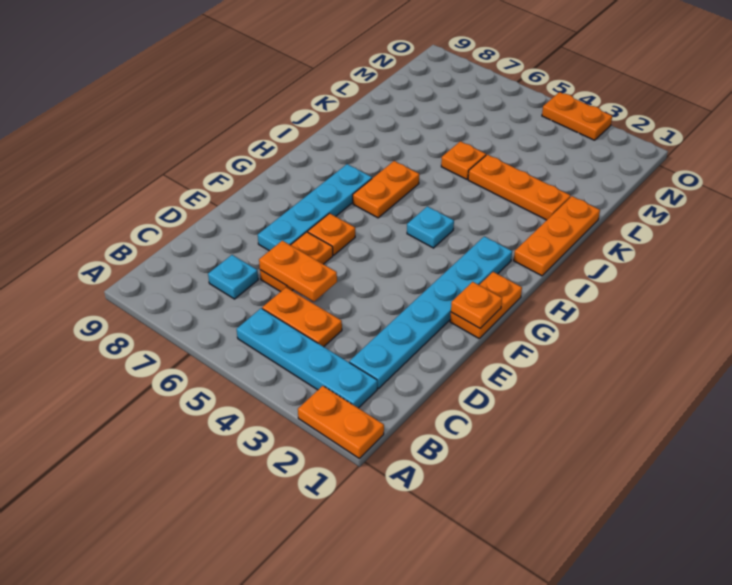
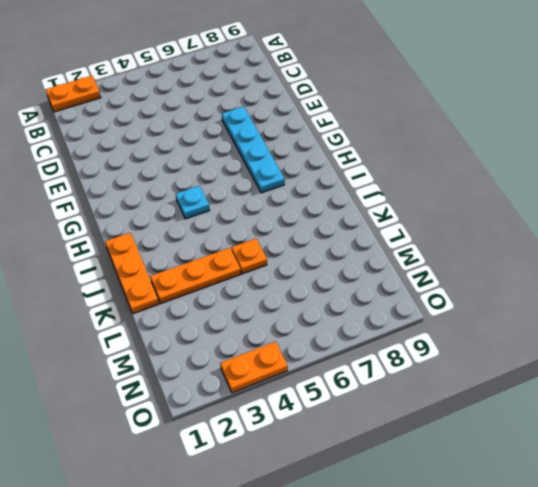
none -> cyan 1x4 plate [237,308,377,408]
none -> cyan 1x6 plate [349,236,512,389]
none -> orange 1x2 plate [262,287,342,347]

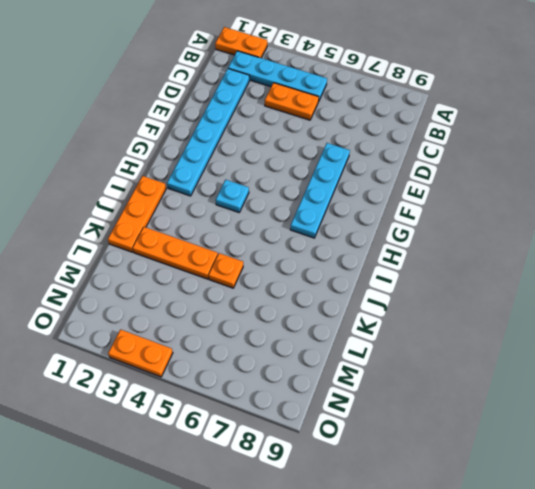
none -> cyan 1x1 plate [208,255,258,299]
none -> orange 1x2 plate [260,232,333,292]
none -> orange 1x2 plate [450,272,522,338]

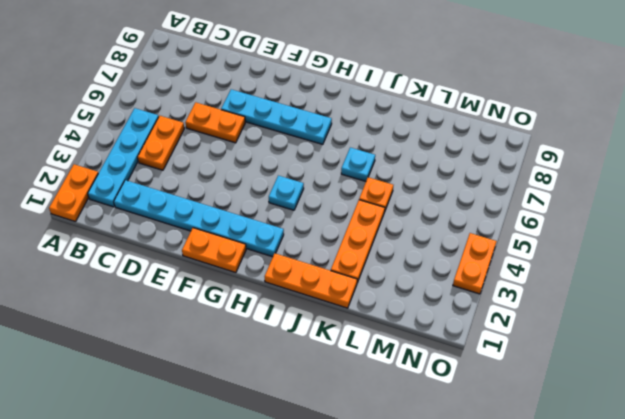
cyan 1x1 plate [341,148,375,181] -> cyan 1x1 plate moved to [208,255,258,299]
none -> orange 1x1 plate [308,213,355,255]
none -> orange 1x2 plate [353,161,419,218]
none -> orange 1x2 plate [259,241,337,302]

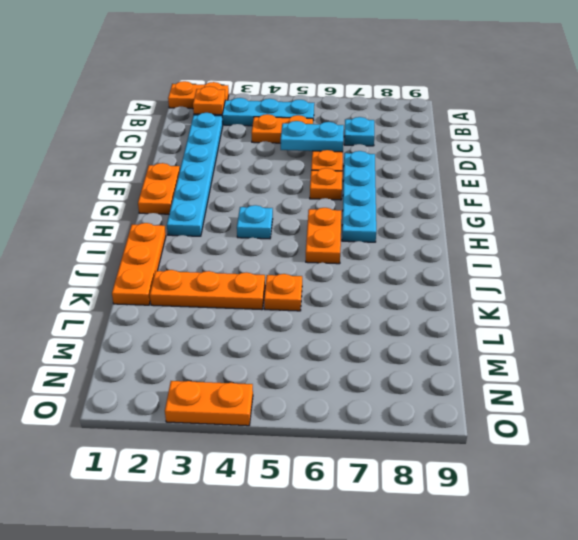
orange 1x1 plate [193,86,225,115] -> orange 1x1 plate moved to [451,282,502,328]
cyan 1x2 plate [281,121,344,152] -> orange 1x2 plate [259,241,337,302]

